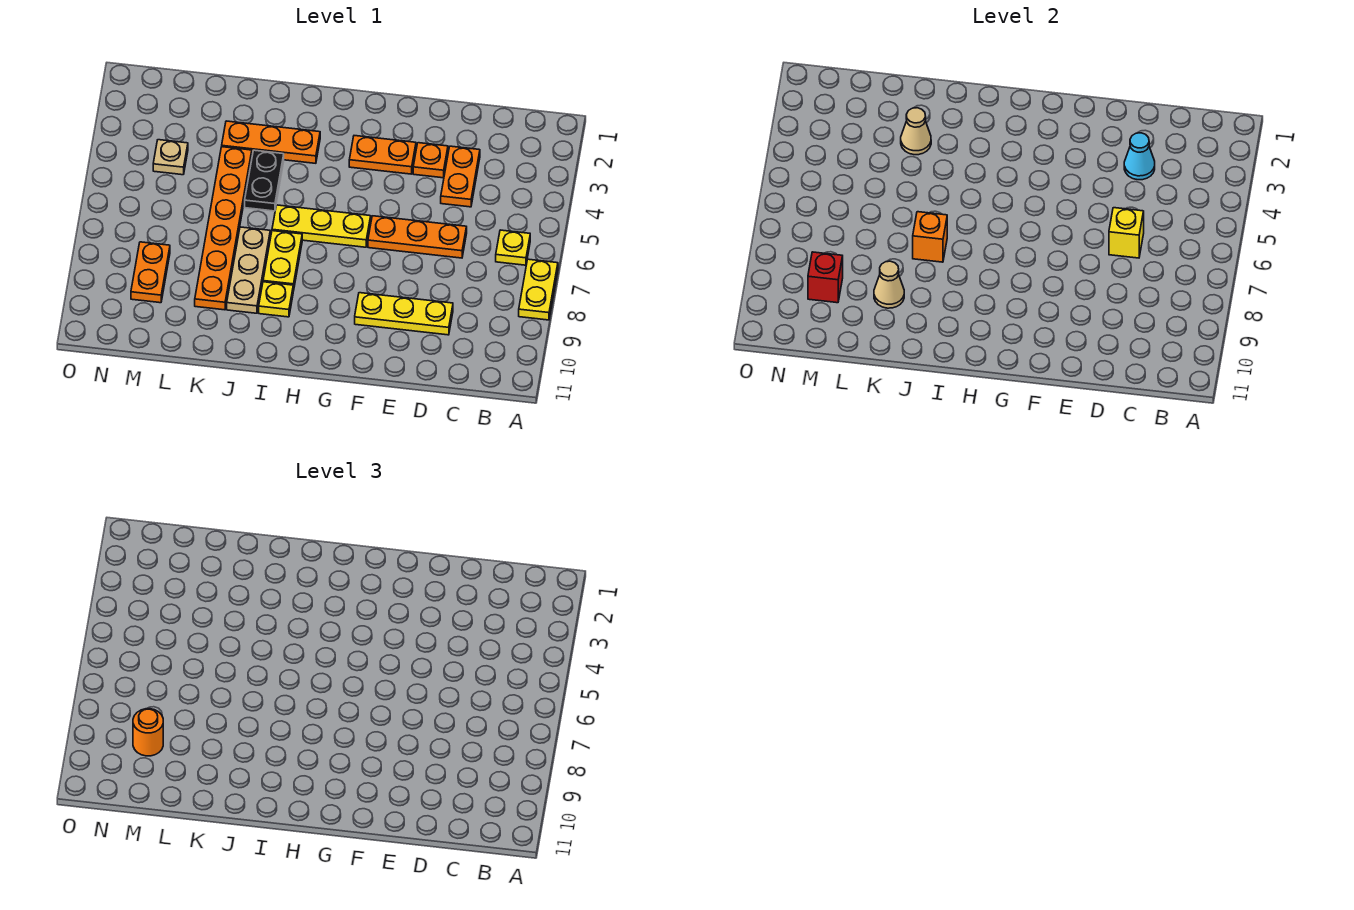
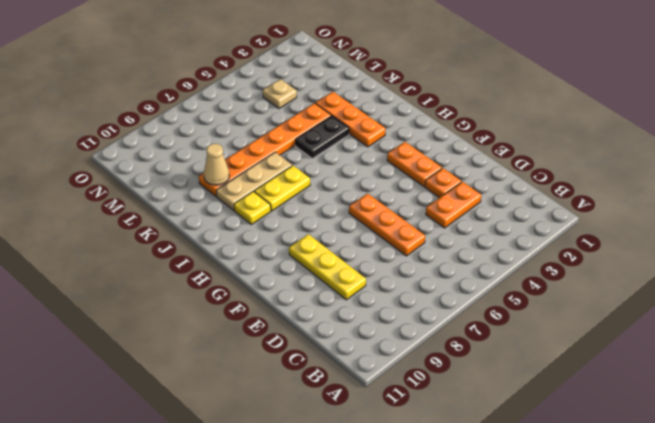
none -> yellow 1x2 plate [519,259,558,320]
none -> yellow 1x1 plate [496,230,530,265]
none -> yellow 1x3 plate [272,205,371,247]

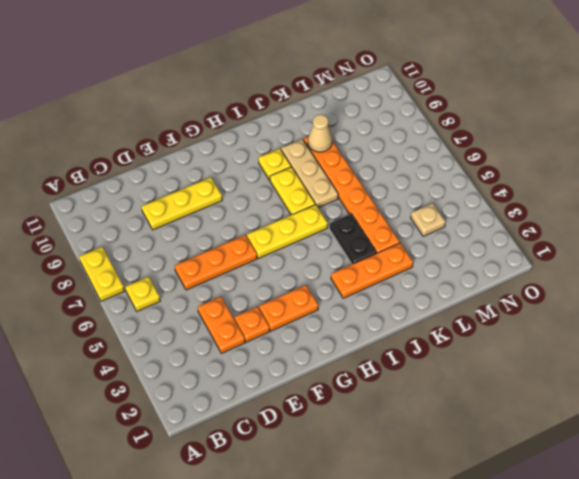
none -> orange 1x2 plate [131,242,170,303]
none -> cyan 1x1 cone [1124,133,1155,180]
none -> yellow 1x1 brick [1109,208,1144,258]

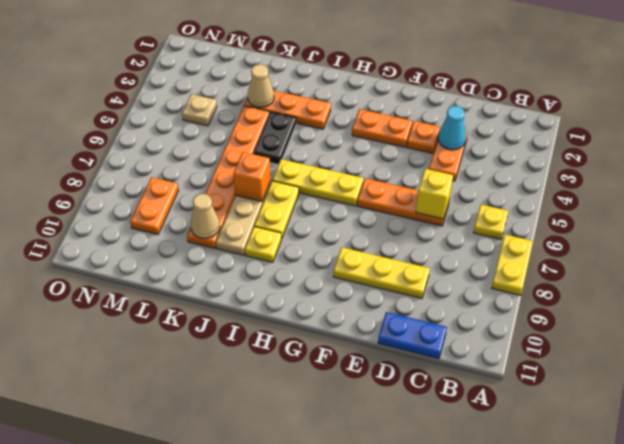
blue 1x2 plate [378,312,447,359] -> none
none -> red 1x1 brick [808,252,843,303]
none -> orange 1x1 round brick [133,709,163,756]

